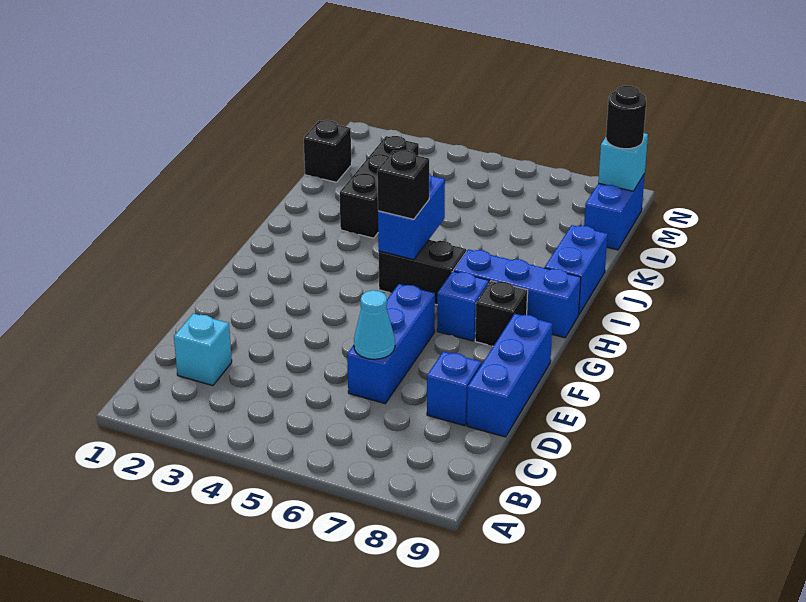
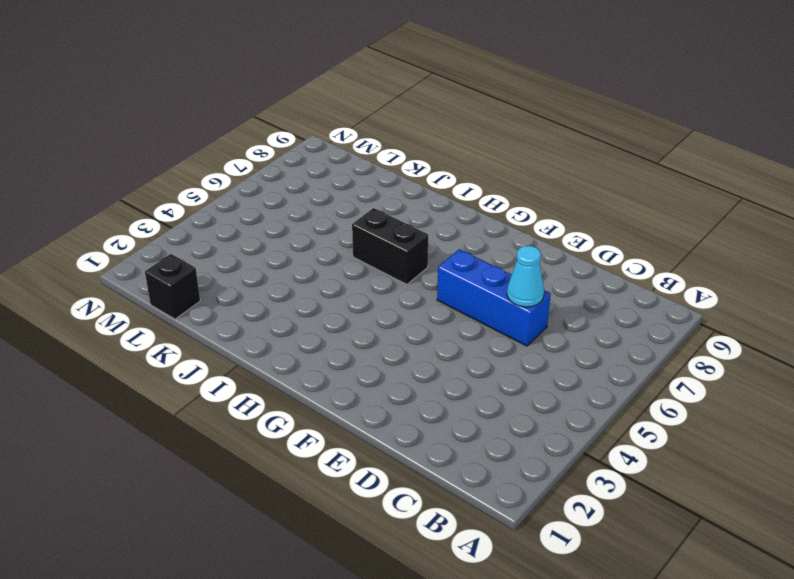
black 1x2 brick [352,208,428,285] -> black 1x2 brick turned to [379,240,466,305]
none -> cyan 1x1 brick [174,314,232,386]
none -> blue 1x1 brick [427,351,481,426]
none -> blue 1x3 brick [467,314,552,437]

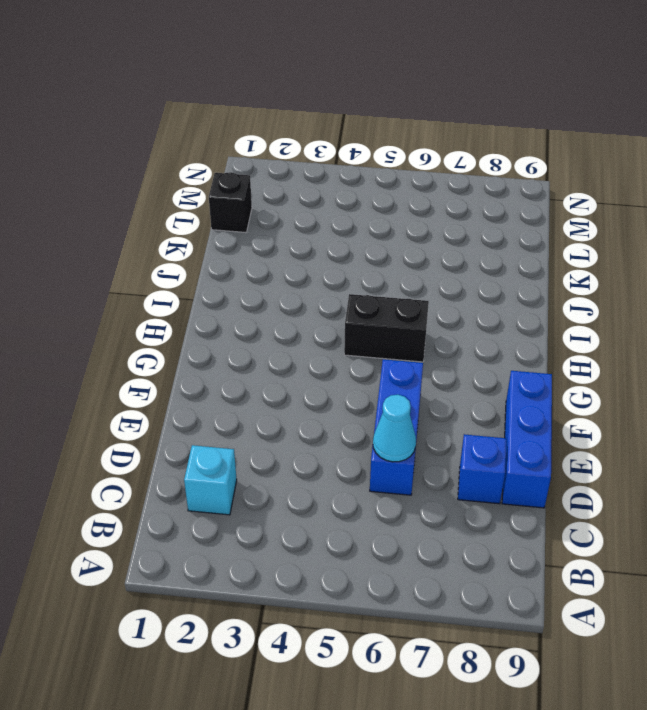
none -> blue 1x1 brick [437,271,489,341]
none -> black 1x1 brick [475,281,528,346]
none -> blue 1x3 brick [453,249,581,338]

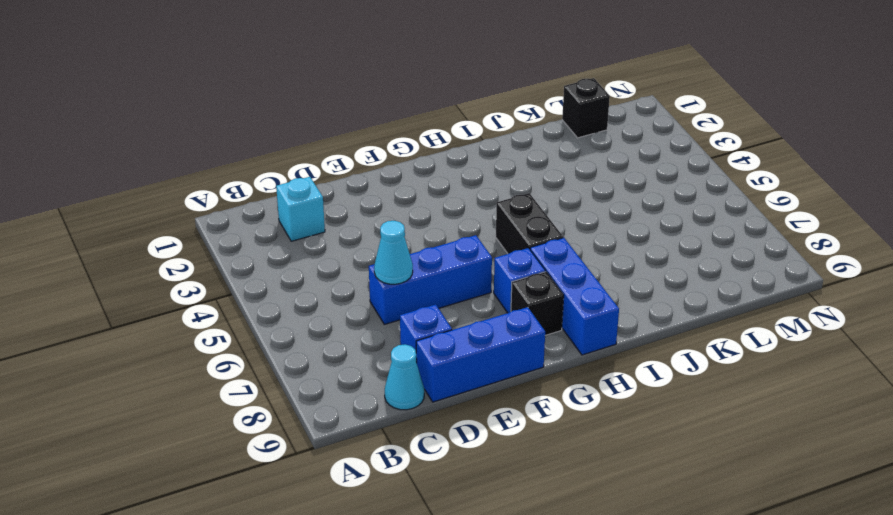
cyan 1x1 cone [385,345,424,410] -> none
none -> blue 1x2 brick [545,225,608,314]
none -> black 1x3 brick [340,136,419,238]
none -> blue 1x2 brick [584,174,645,250]

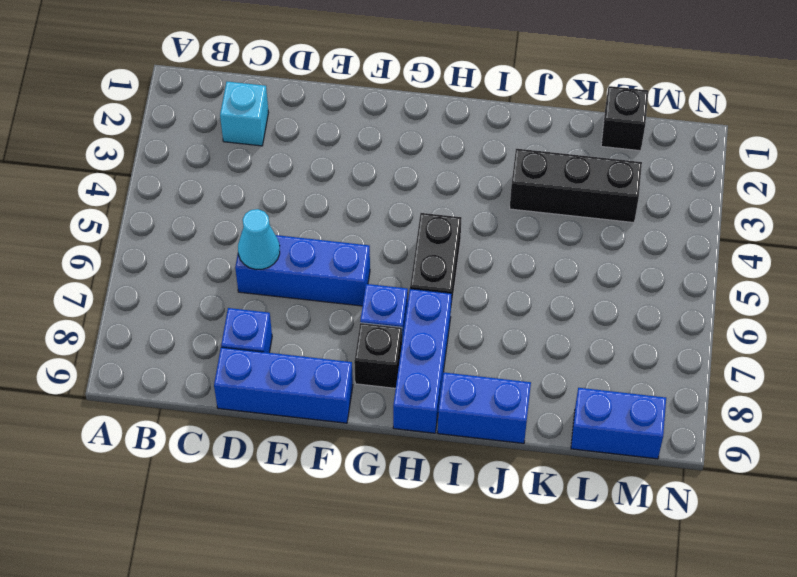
none -> blue 1x2 brick [378,174,445,260]
none -> cyan 1x1 brick [598,133,648,191]
none -> black 1x1 brick [377,150,429,219]

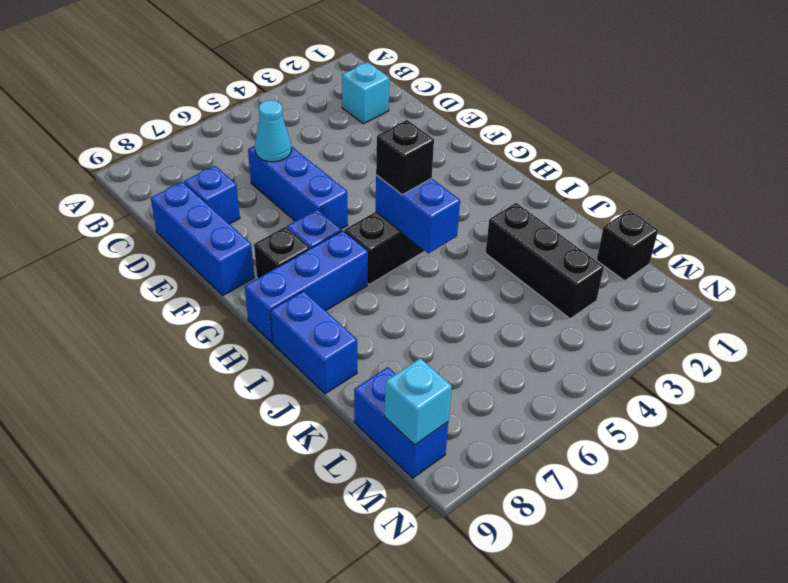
none -> black 1x1 round brick [606,86,646,149]

